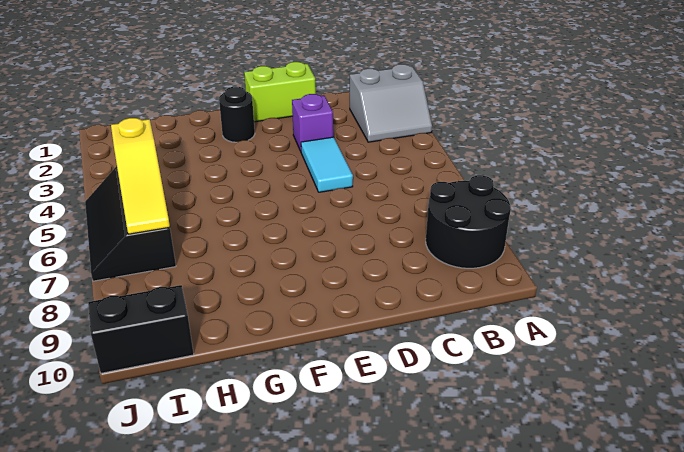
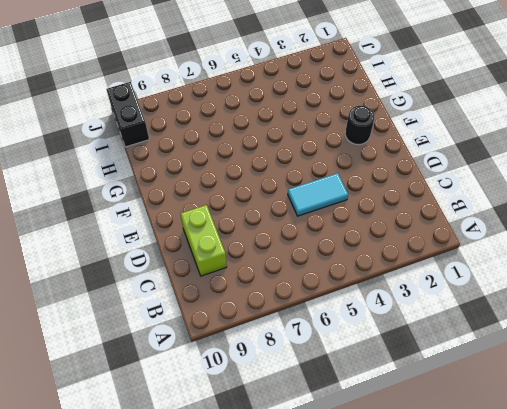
lime 1x2 brick [181,205,227,276] -> lime 1x2 brick moved to [244,62,316,122]
none -> grey 2x2 slope [350,64,432,142]
none -> black 2x2 round brick [426,175,511,268]

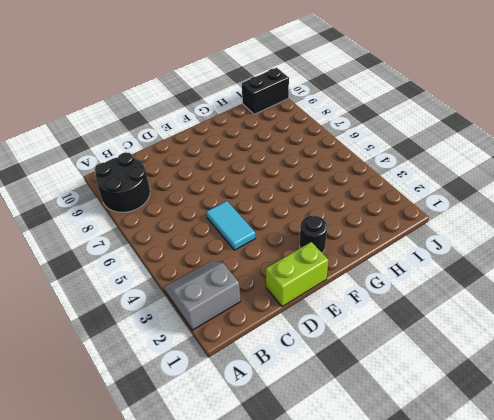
none -> purple 1x1 brick [292,94,333,151]
none -> black 2x3 slope [85,166,176,281]

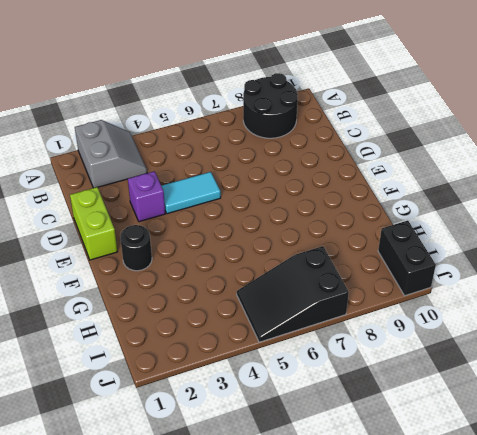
black 2x3 slope [237,246,349,342] -> black 2x3 slope turned to [85,166,176,281]
none -> yellow 1x3 slope [111,118,170,234]

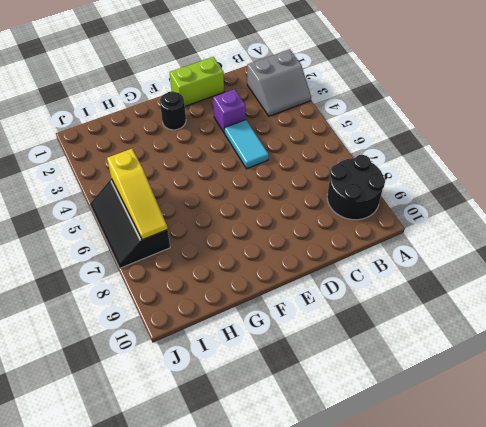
none -> black 1x2 brick [88,285,194,373]

